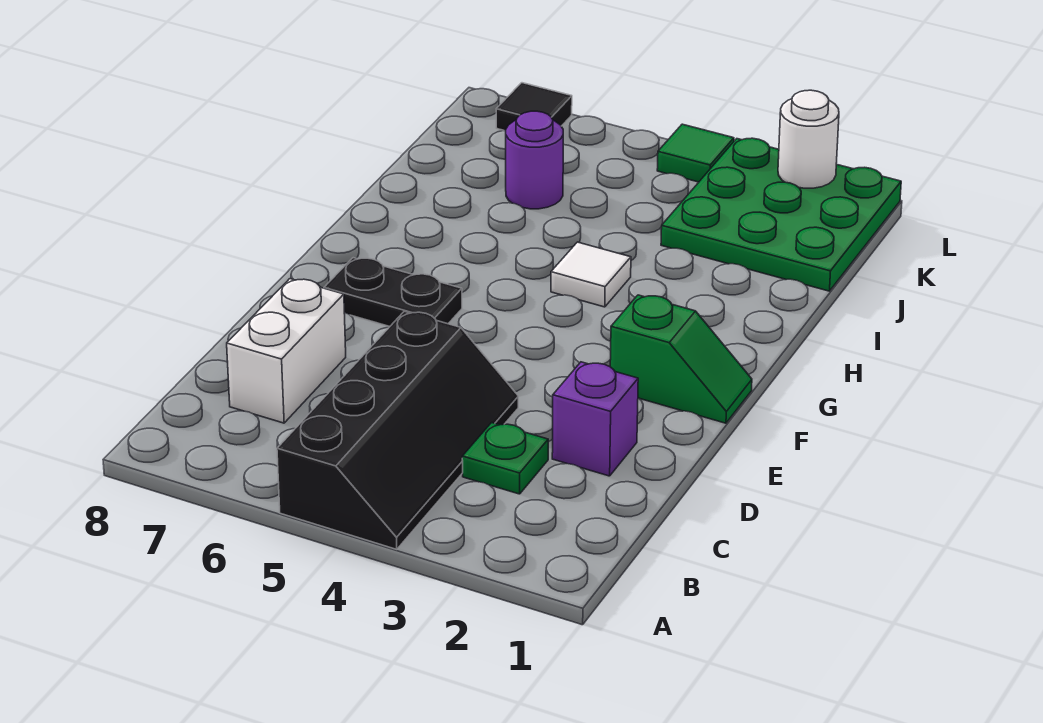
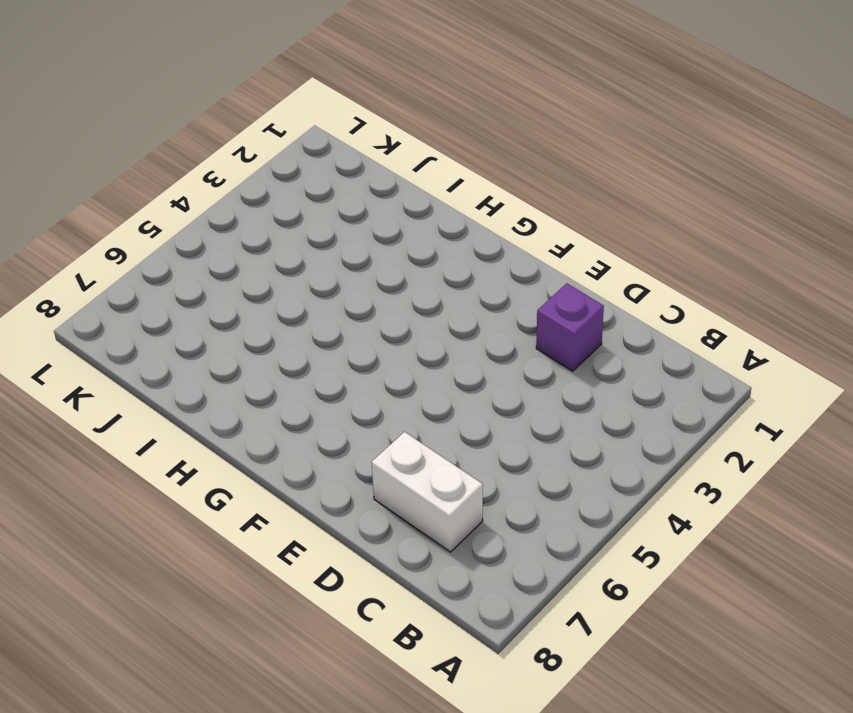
none -> black 2x4 slope [277,311,518,549]
none -> green 1x1 plate [462,423,548,494]
none -> green 1x2 slope [610,295,752,423]

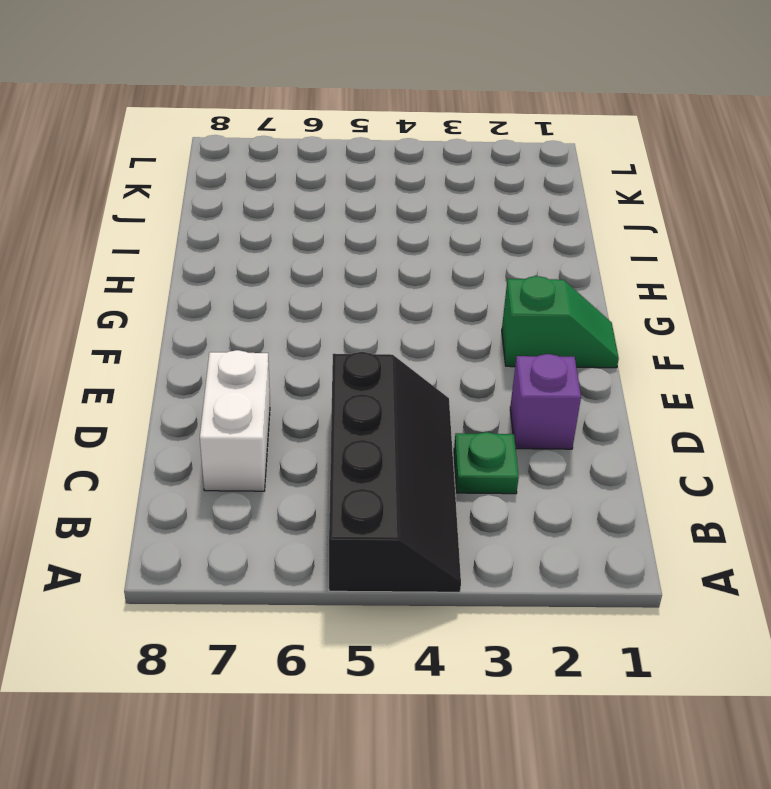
none -> black 1x2 plate [324,258,462,326]
none -> white 1x1 tile [551,242,631,307]
none -> green 3x3 plate [661,138,901,291]

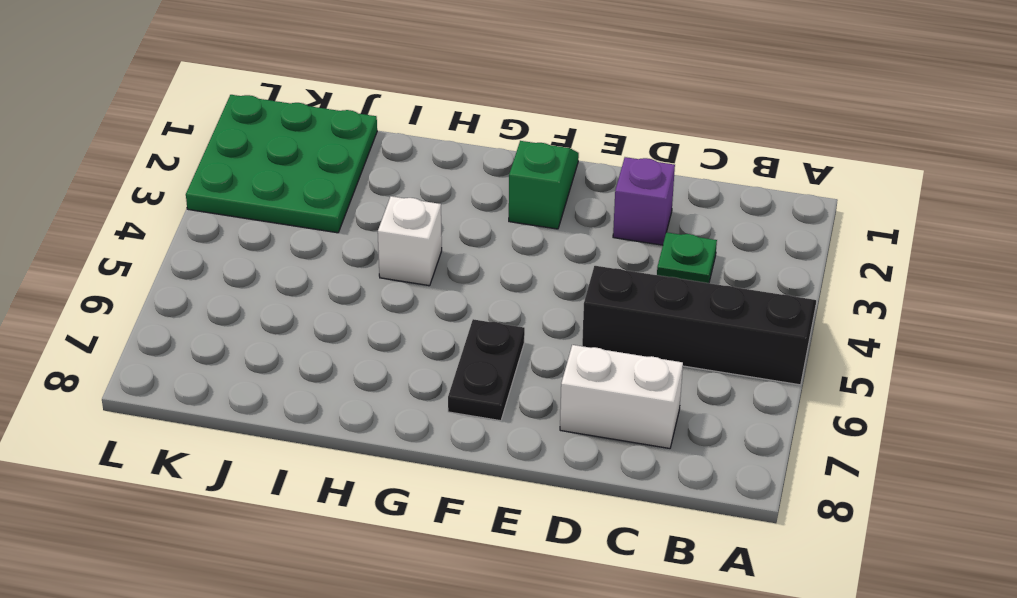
white 1x1 brick [378,196,442,286] -> white 1x1 tile [551,242,631,307]
none -> purple 1x1 round brick [506,111,563,209]
none -> green 1x1 tile [657,124,734,182]
none -> black 1x1 tile [496,83,572,131]

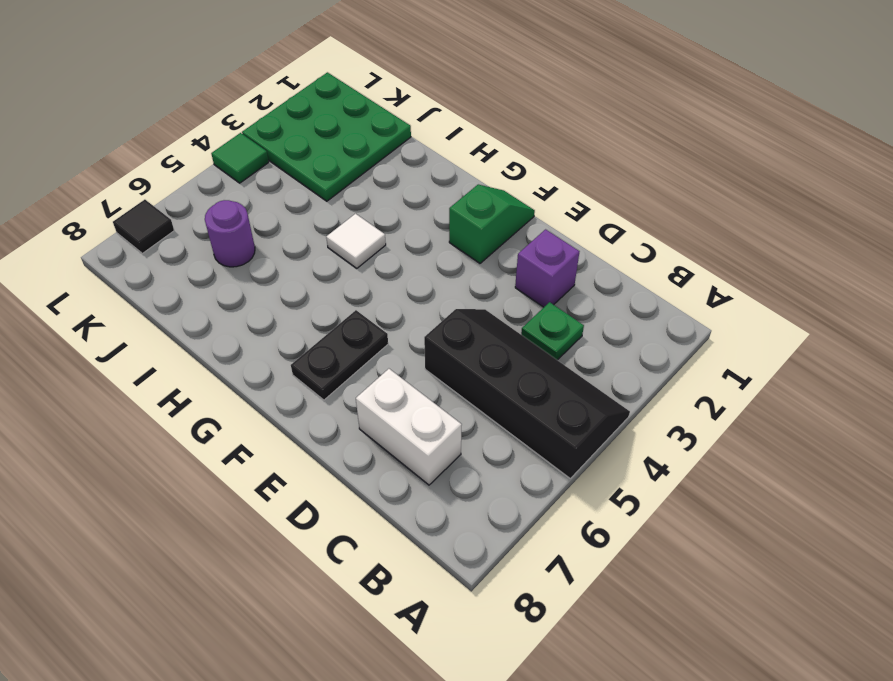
none -> white 1x1 round brick [778,90,839,188]

